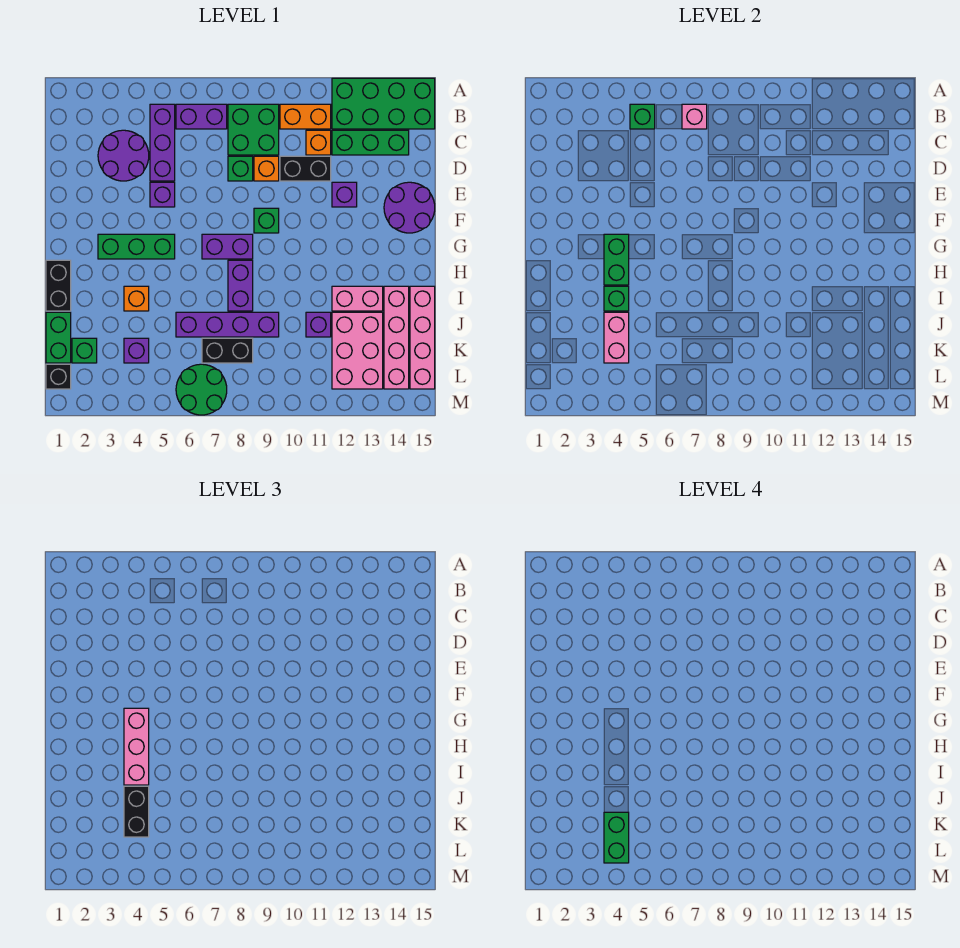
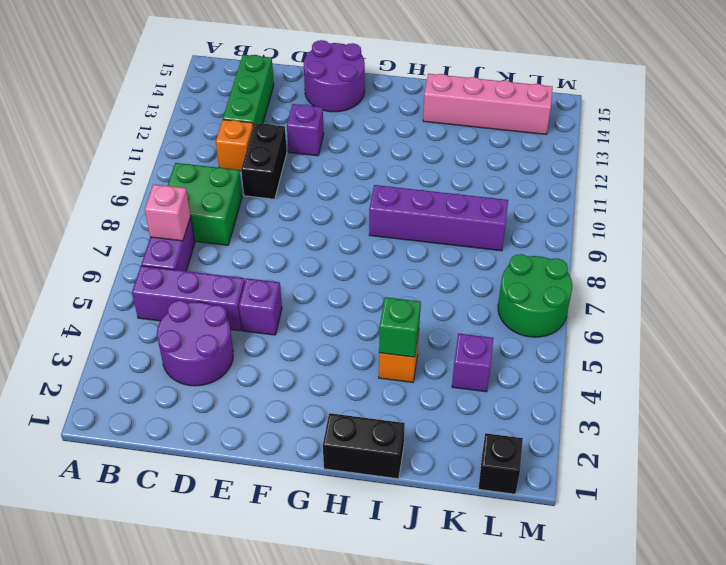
purple 1x4 brick [369,185,508,251] -> purple 1x4 brick turned to [176,312,279,337]
none -> green 2x4 brick [332,78,435,129]
none -> orange 1x2 brick [280,104,331,129]
none -> green 1x1 brick [228,156,253,181]
none -> orange 1x1 brick [254,156,279,181]

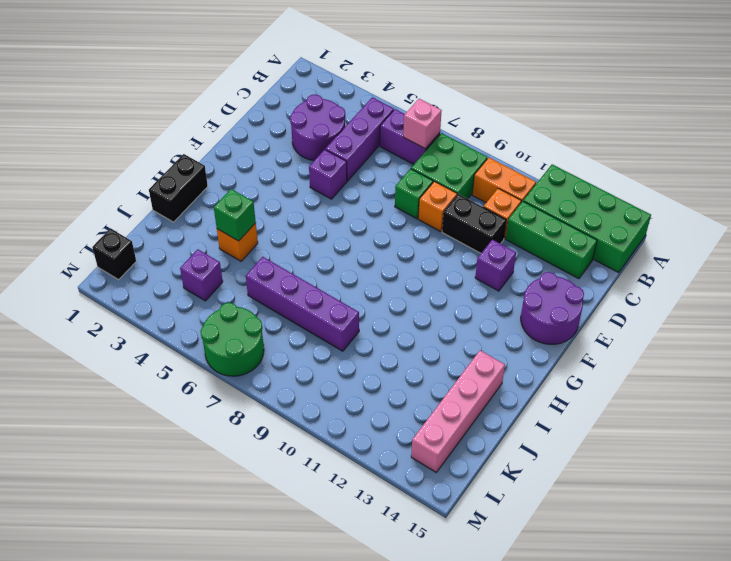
none -> green 1x1 brick [254,208,279,233]
none -> green 1x3 brick [98,234,175,259]
none -> purple 1x2 brick [202,234,253,259]
none -> purple 1x2 brick [228,260,253,311]

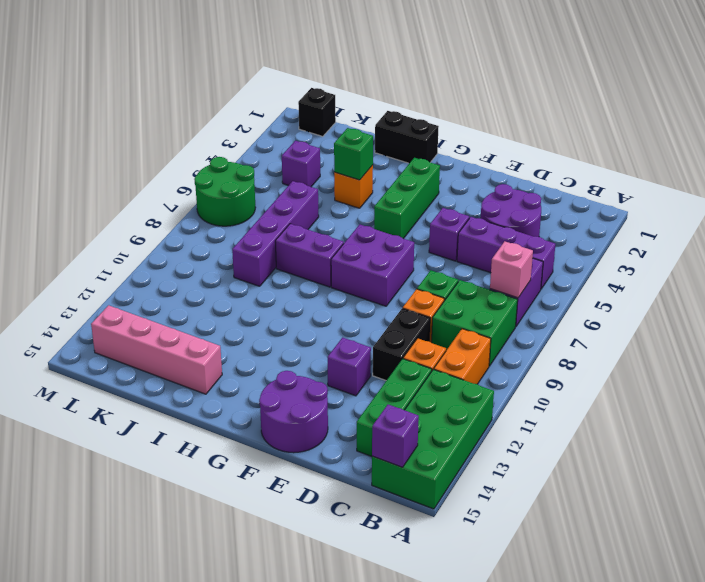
purple 1x1 brick [372,404,419,467] -> purple 1x1 brick moved to [306,312,331,337]
purple 2x2 brick [331,224,414,306] -> purple 1x2 brick [202,234,253,259]
none -> green 1x1 brick [254,208,279,233]
none -> pink 1x2 brick [332,286,383,311]
none -> pink 1x4 brick [410,286,435,389]
none -> green 1x2 brick [46,312,71,363]

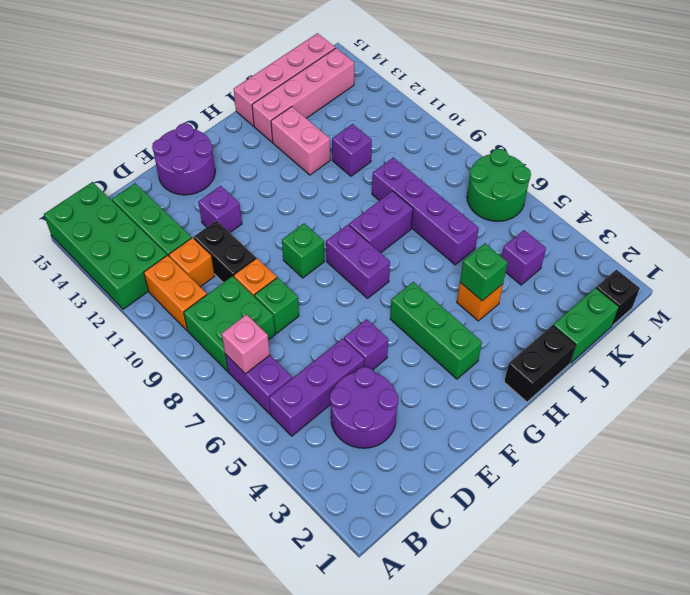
none -> pink 2x3 brick [332,312,383,389]
none -> green 1x1 brick [72,338,97,363]
none -> black 1x2 brick [202,338,253,363]
none -> green 1x1 brick [630,104,655,129]

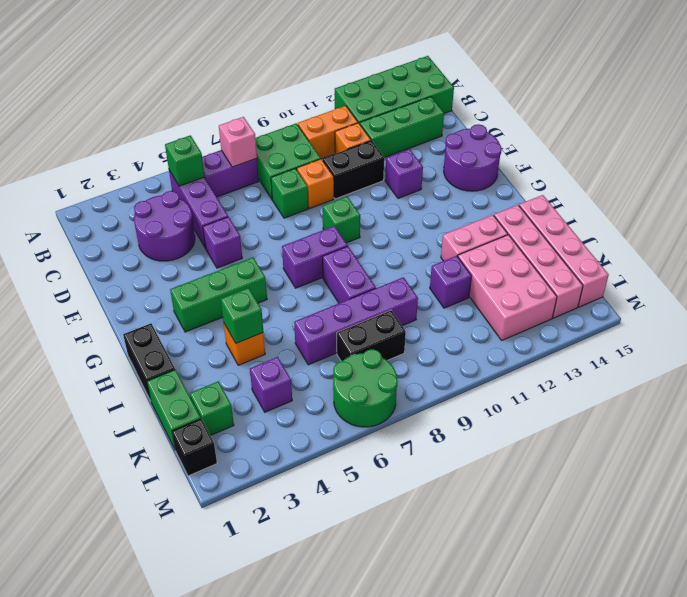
none -> green 1x2 brick [604,234,629,285]
none -> pink 1x2 brick [604,312,629,363]
none -> pink 1x3 brick [124,708,149,785]
none -> black 1x2 brick [124,786,149,837]

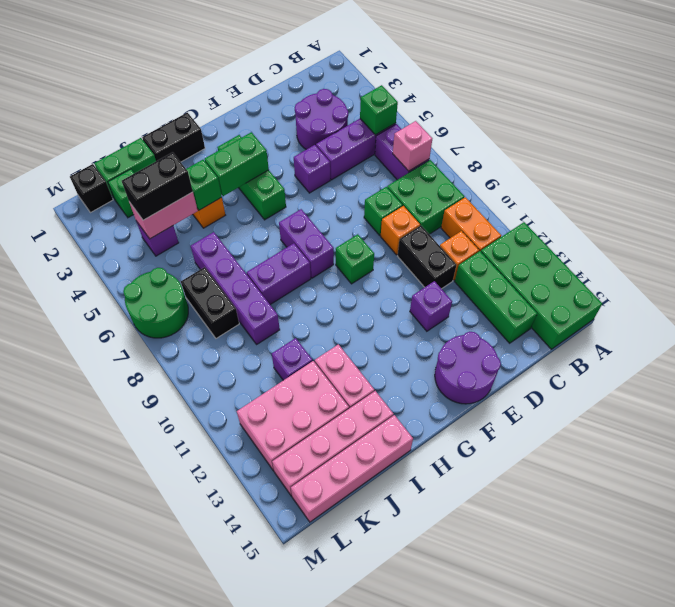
none -> pink 1x3 brick [124,708,149,785]
none -> green 1x2 brick [604,812,629,863]

